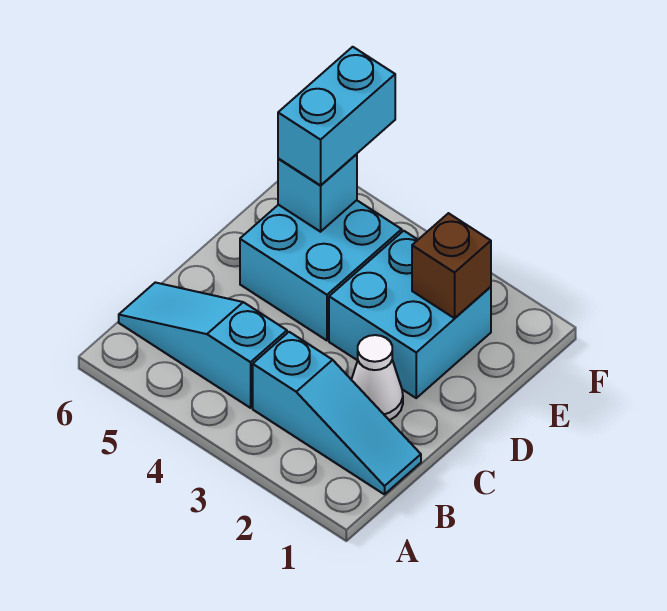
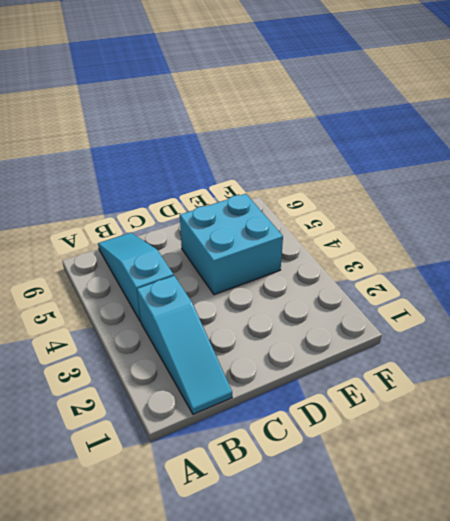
none -> white 1x1 cone [351,335,403,420]
none -> cyan 2x2 brick [329,231,491,398]

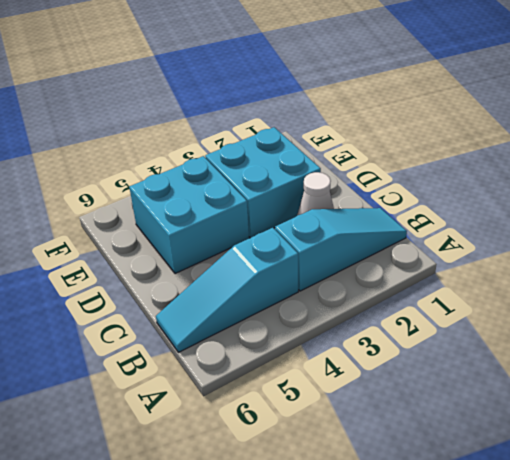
none -> brown 1x1 brick [412,213,491,318]
none -> cyan 1x1 brick [278,154,357,232]

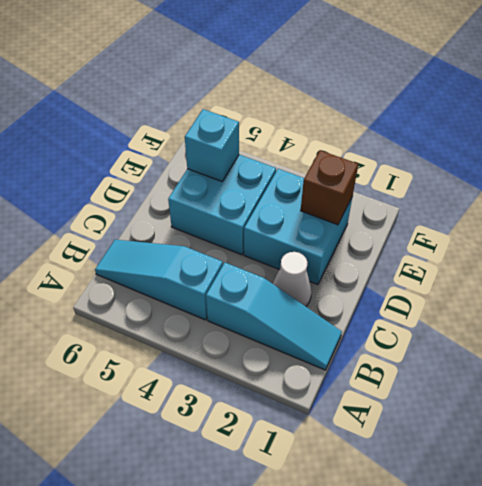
none -> cyan 1x2 brick [278,47,395,185]

